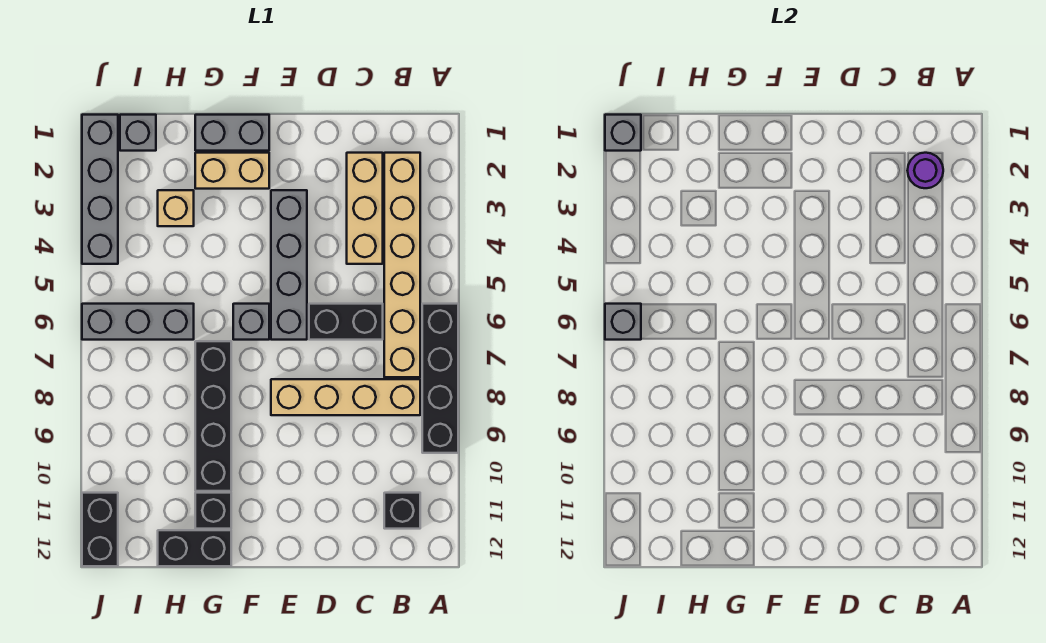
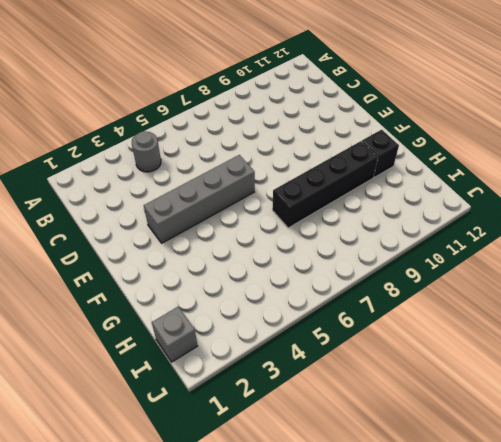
grey 1x1 round brick [132,131,161,172] -> tan 1x6 brick [384,153,420,377]
none -> black 1x4 brick [422,304,458,453]
none -> tan 1x4 brick [271,379,420,415]
none -> black 1x1 brick [384,493,420,529]

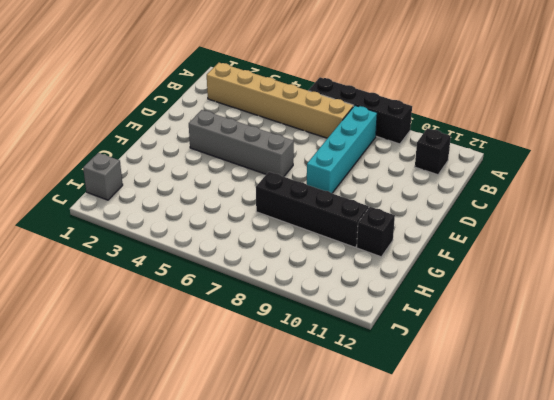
cyan 1x4 brick [307,106,377,193] -> tan 1x4 brick [271,379,420,415]
none -> tan 1x3 brick [347,153,383,264]
none -> black 1x2 brick [309,304,383,340]
none -> grey 1x2 brick [195,115,269,151]

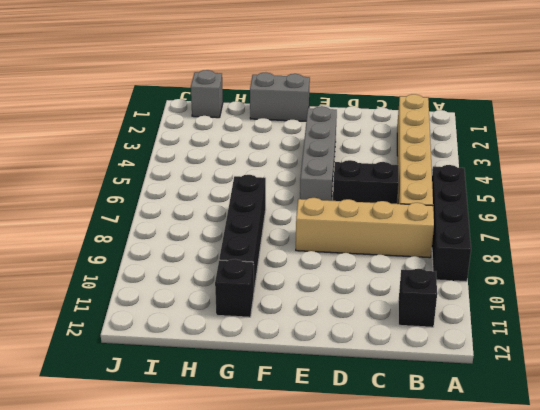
none -> tan 1x3 brick [347,153,383,264]
none -> tan 1x2 brick [195,153,269,189]
none -> grey 1x1 brick [233,304,269,340]

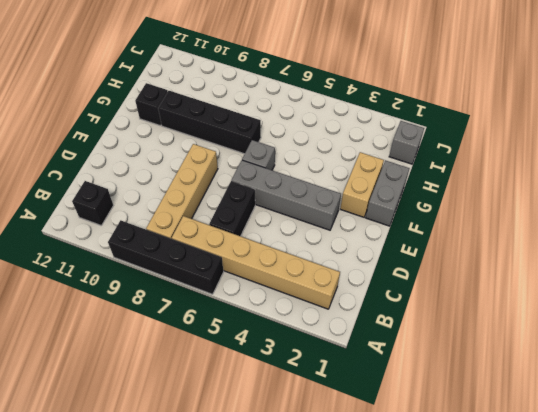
none -> tan 1x3 brick [347,153,383,264]
none -> black 1x2 brick [158,530,231,566]
none -> tan 1x1 brick [158,190,194,226]

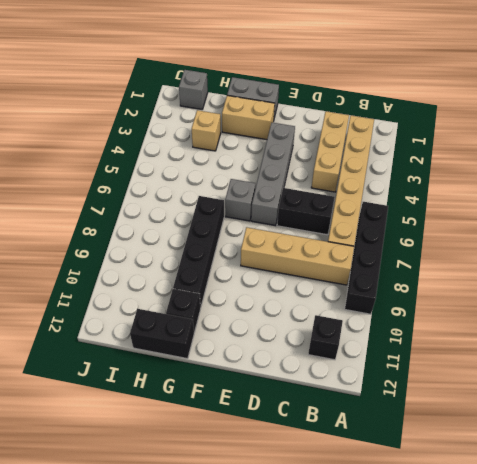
none -> grey 1x3 brick [82,304,194,340]
none -> grey 1x4 brick [82,115,118,264]
none -> black 1x2 brick [82,493,118,566]

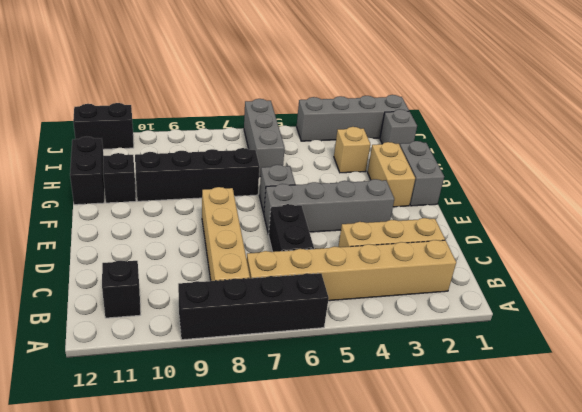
none -> purple 1x1 round brick [907,153,943,188]
none -> grey 1x1 brick [605,115,641,151]
none -> grey 1x1 brick [605,304,641,340]

